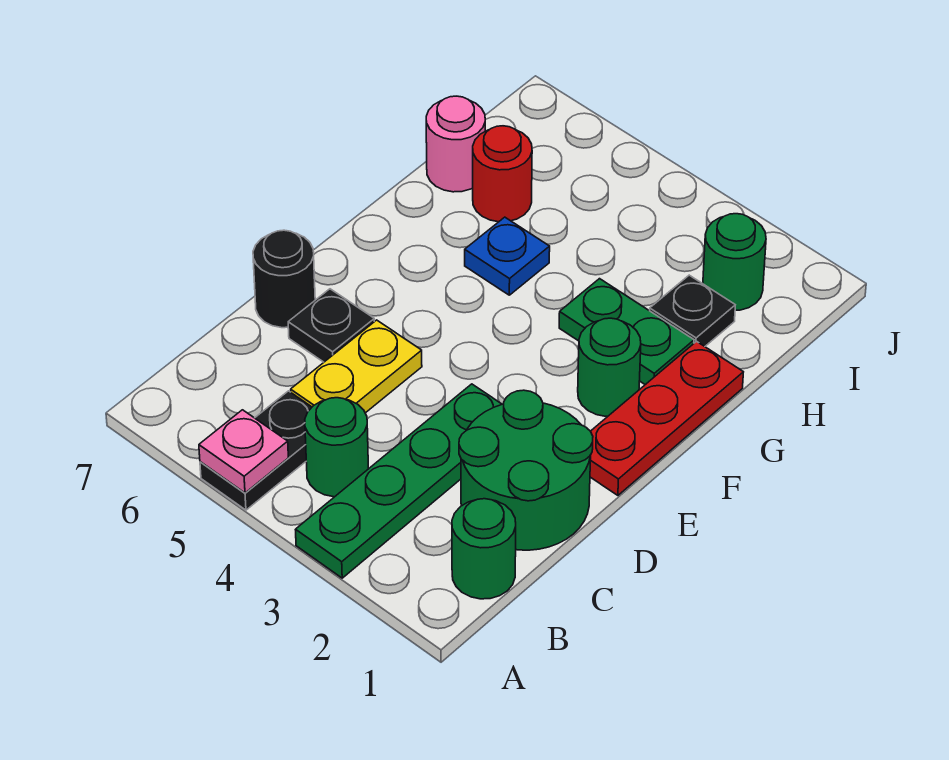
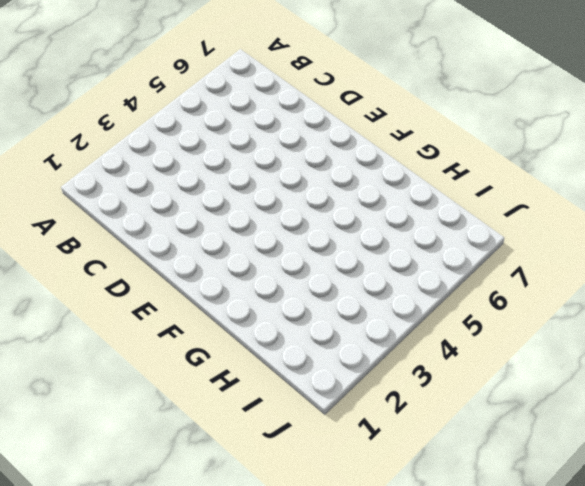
none -> green 1x4 plate [295,384,502,578]
none -> black 1x2 plate [200,391,312,510]
none -> green 1x1 round brick [452,499,516,599]

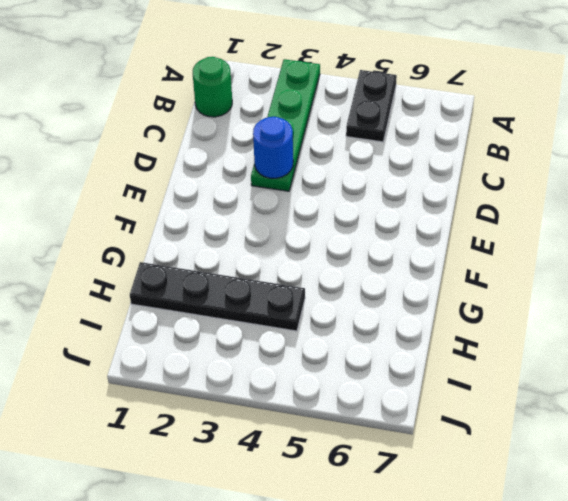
blue 1x1 round brick [253,117,293,178] -> none
black 1x4 plate [130,262,305,331] -> black 1x1 plate [650,275,735,346]
none -> green 1x1 round brick [305,398,368,497]
none -> green 2x2 round brick [459,390,593,550]
none -> yellow 1x2 plate [291,320,422,413]

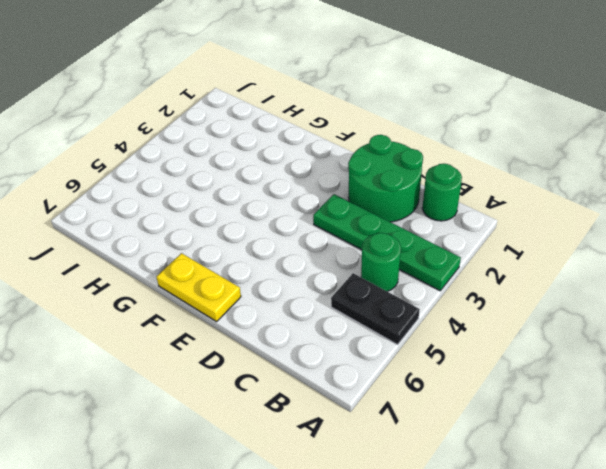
yellow 1x2 plate [156,253,241,322] -> yellow 1x2 plate moved to [291,320,422,413]
none -> black 1x1 plate [288,289,374,362]
none -> black 1x1 round brick [253,230,315,328]
none -> red 1x3 plate [590,341,743,495]

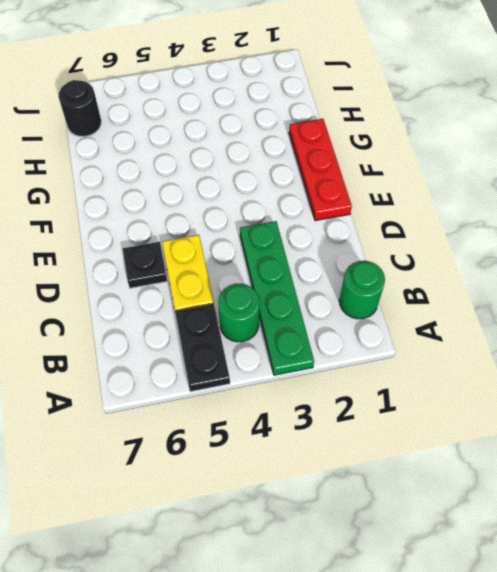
black 1x1 round brick [58,80,101,136] -> black 1x1 round brick moved to [253,230,315,328]
none -> green 2x2 round brick [459,390,593,550]
none -> green 1x1 round brick [578,318,641,416]
none -> green 1x2 plate [559,279,694,385]

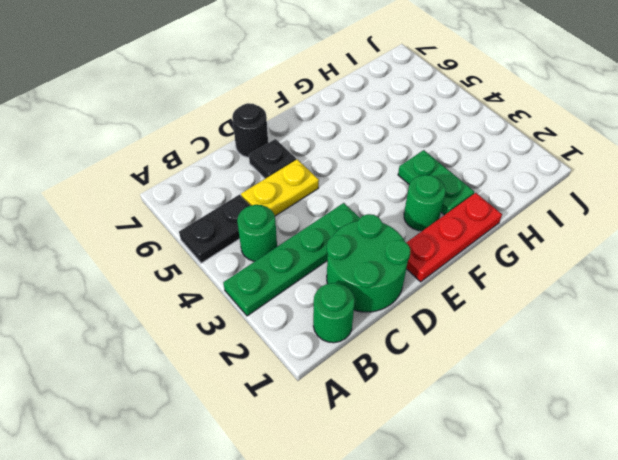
none -> blue 1x1 plate [465,217,550,295]
none -> black 1x1 plate [650,275,735,346]
none -> red 1x1 round brick [473,126,532,222]

